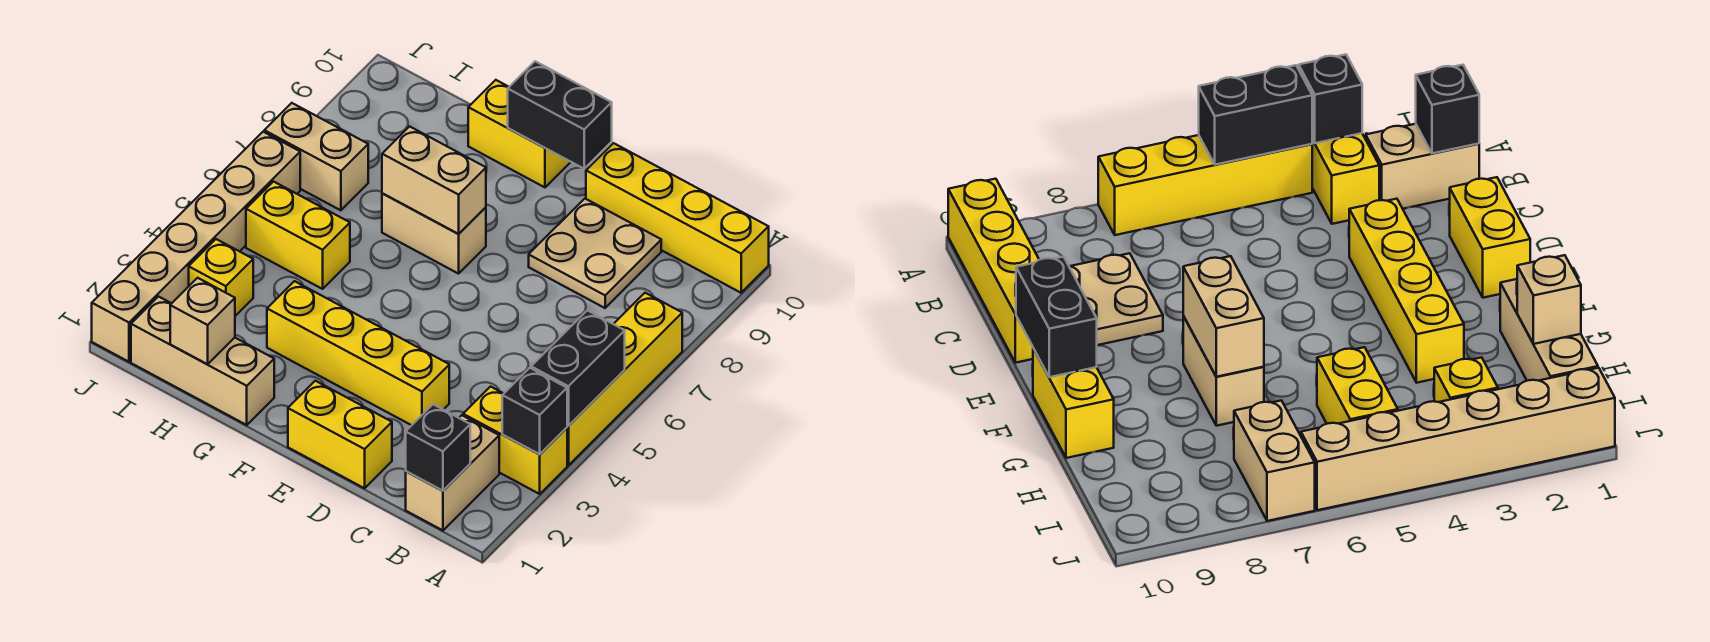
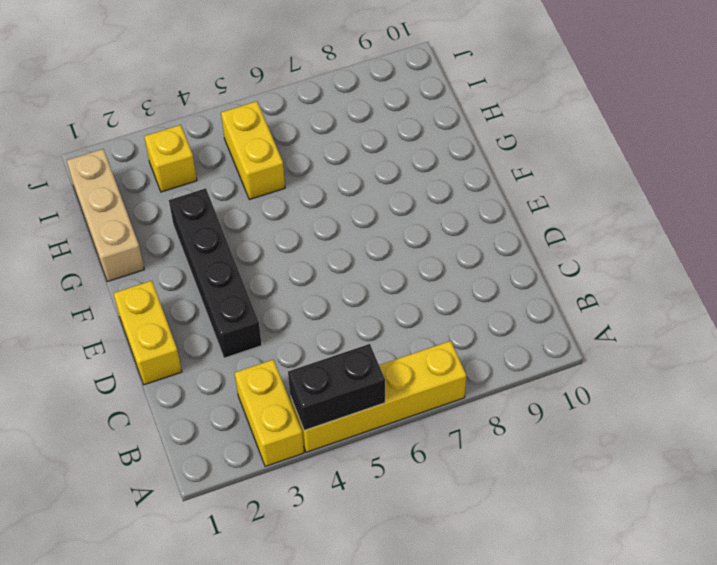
black 1x4 brick [169,188,262,358] -> yellow 1x4 brick [267,281,449,425]
none -> yellow 1x4 brick [586,143,769,293]
none -> tan 1x2 brick [406,415,499,530]
none -> tan 2x2 plate [529,199,661,308]

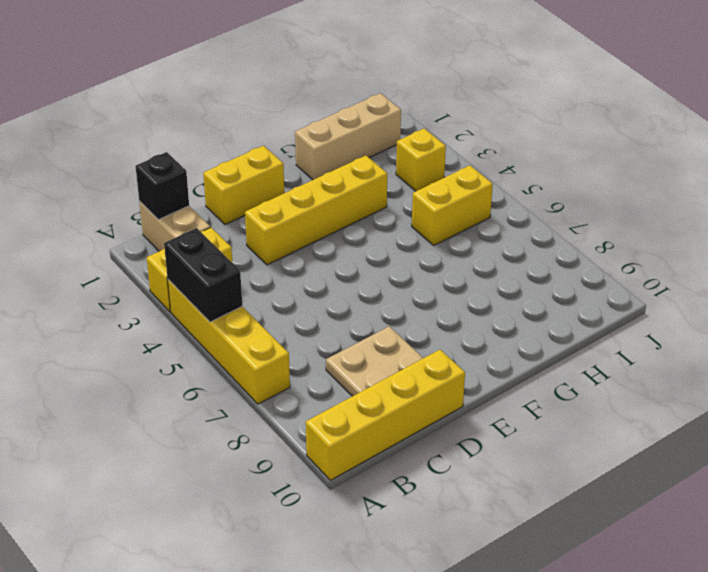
none -> tan 1x2 brick [382,193,486,274]
none -> yellow 1x2 brick [468,80,570,187]
none -> tan 1x2 brick [264,103,368,210]

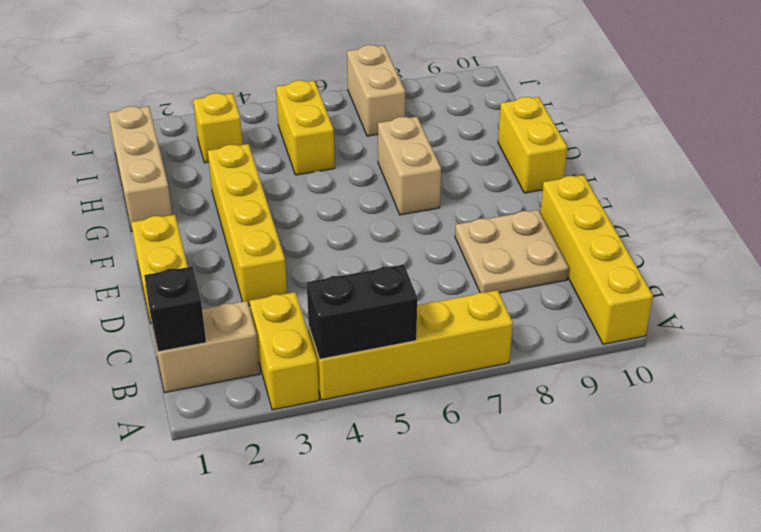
none -> tan 1x6 brick [92,132,300,362]
none -> black 1x1 brick [502,368,568,454]
none -> black 1x2 brick [508,61,612,169]

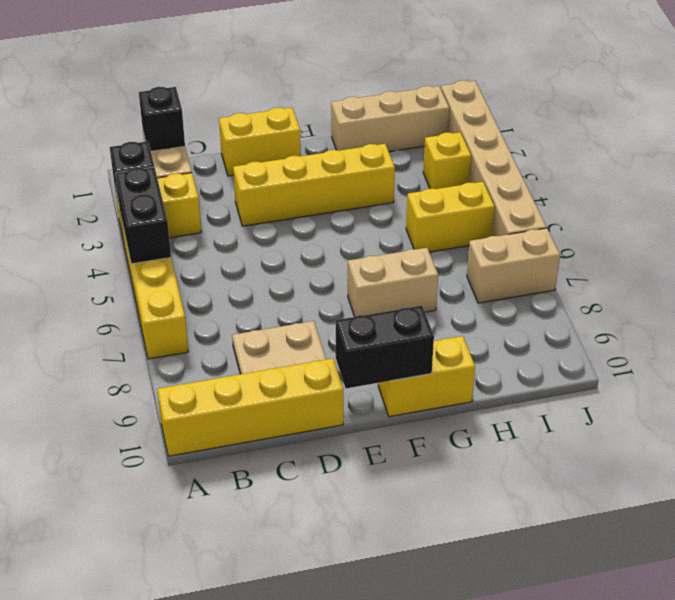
none -> tan 1x2 brick [382,126,486,234]
none -> tan 1x1 brick [170,278,235,364]

